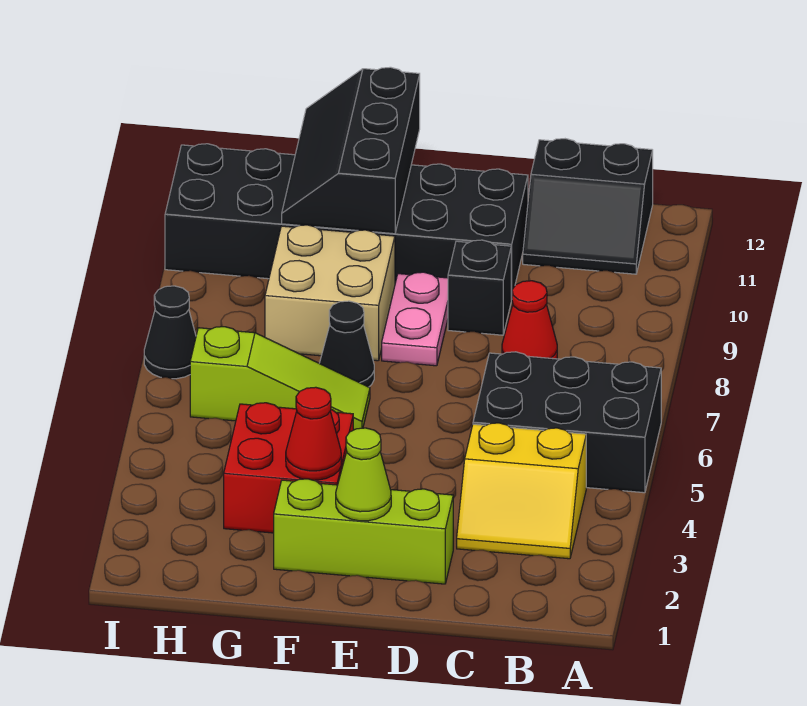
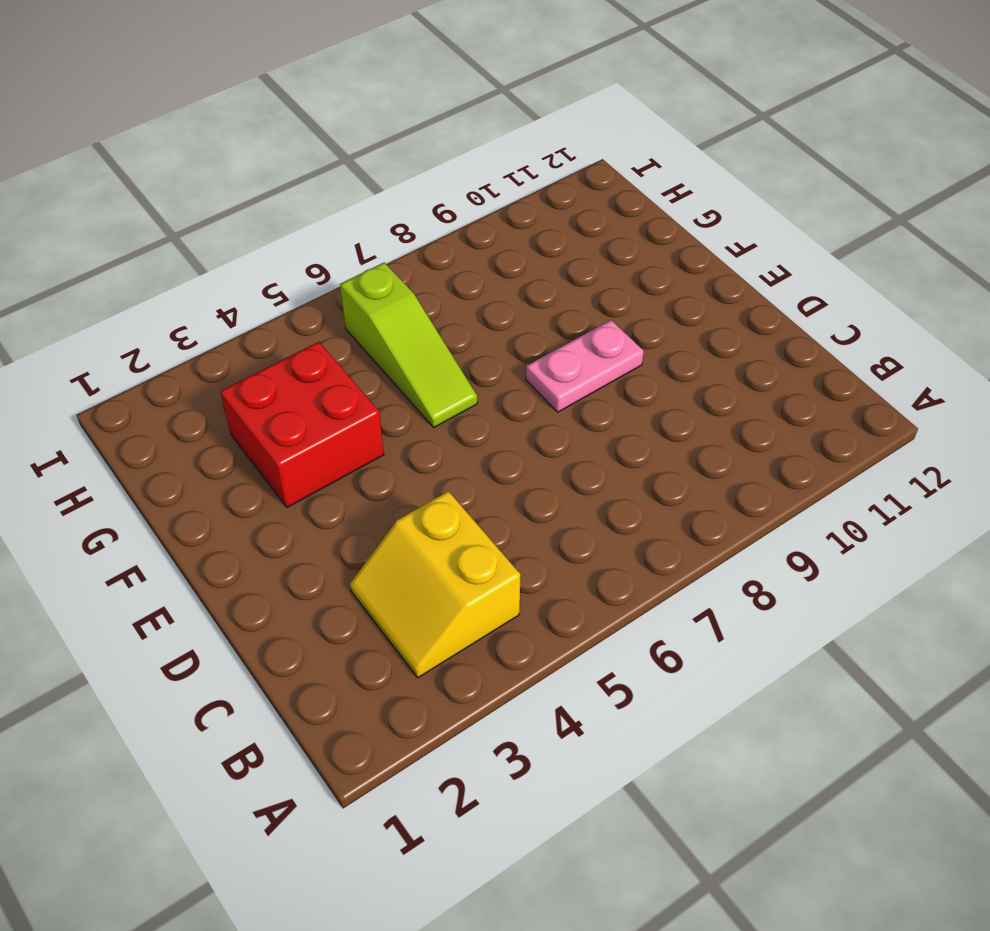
none -> black 2x3 brick [473,352,661,493]
none -> black 2x2 slope [523,139,653,274]
none -> red 1x1 cone [502,281,557,359]

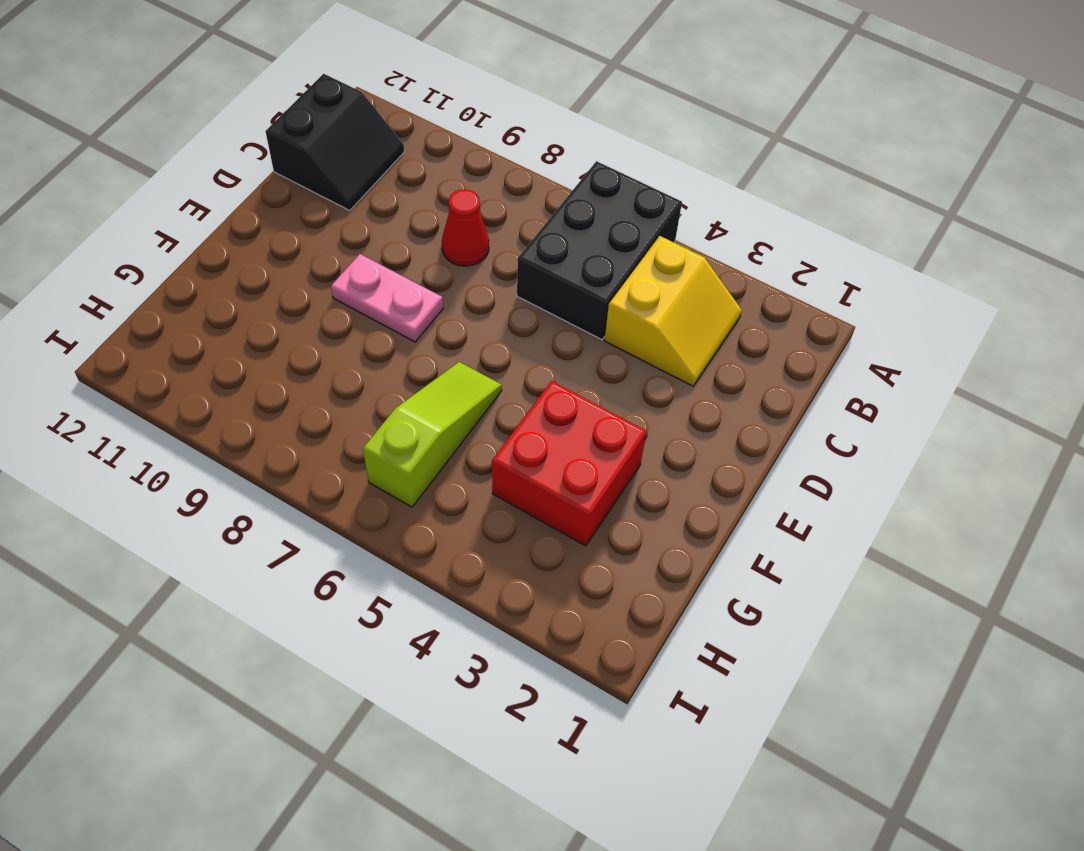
none -> lime 1x3 brick [274,479,453,584]
none -> black 1x1 brick [448,240,511,335]
none -> black 2x6 brick [165,144,528,299]

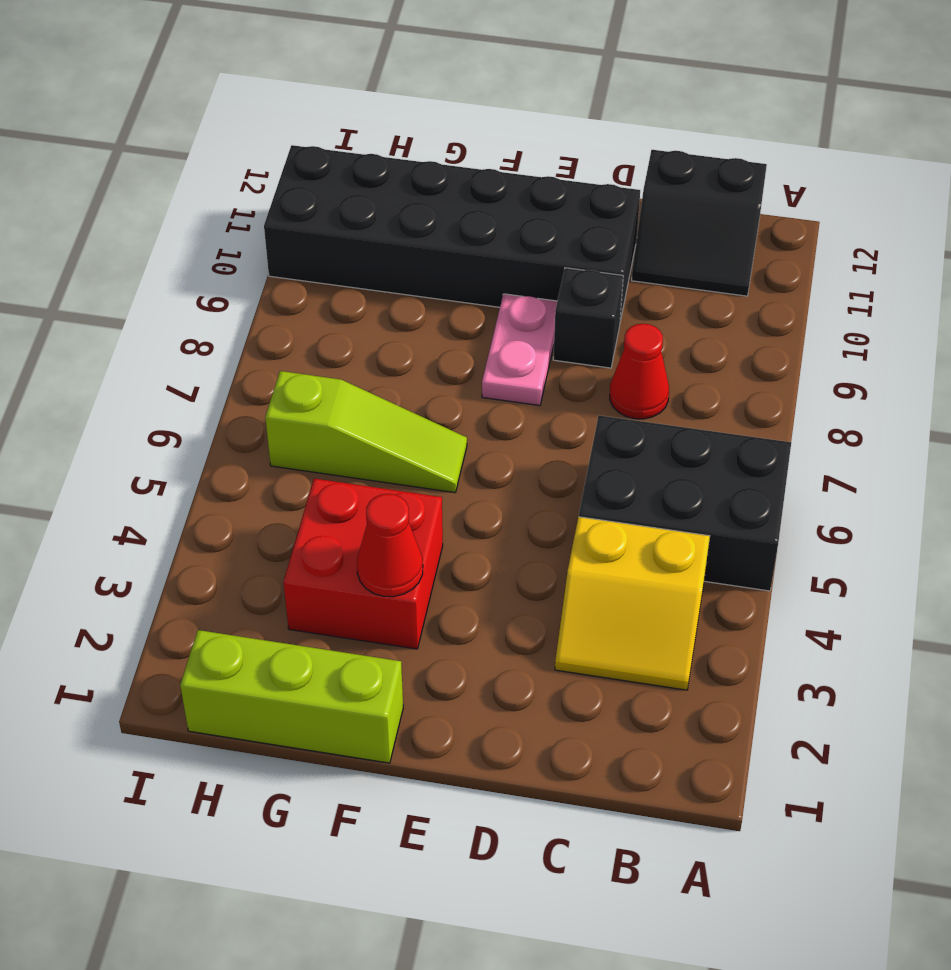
lime 1x3 brick [180,630,403,763] -> lime 1x3 brick moved to [274,479,453,584]
none -> black 1x1 cone [319,301,374,387]
none -> tan 2x2 brick [265,225,395,361]
none -> black 1x1 cone [144,286,196,379]

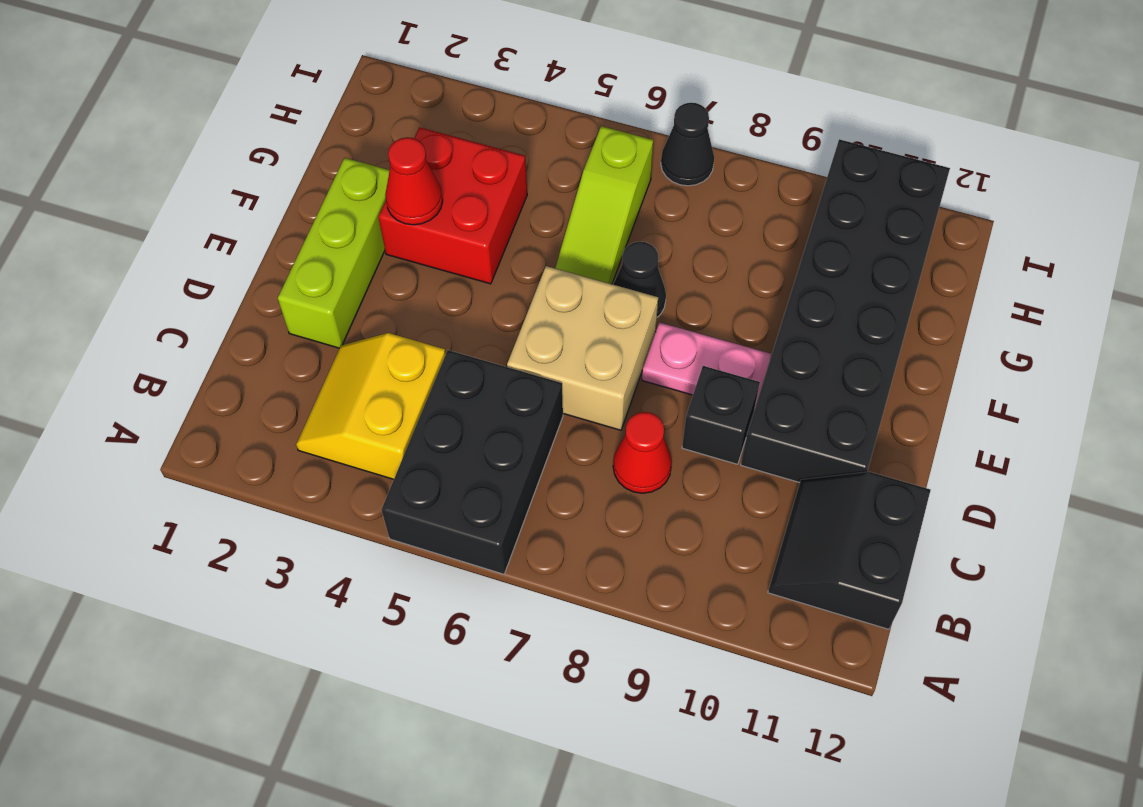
tan 2x2 brick [507,266,658,430] -> tan 2x2 brick moved to [265,225,395,361]
none -> lime 1x1 cone [336,428,391,521]
none -> black 2x3 slope [282,67,420,234]

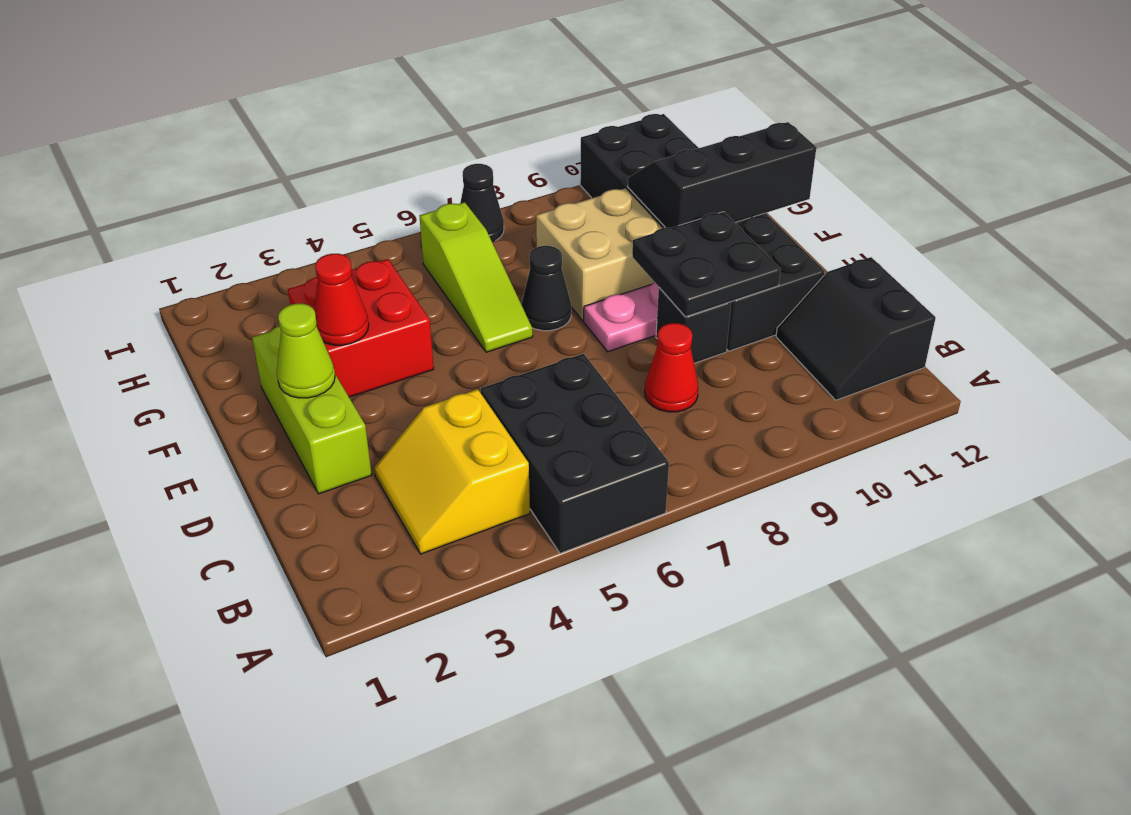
black 2x2 plate [632,212,781,317] -> none

